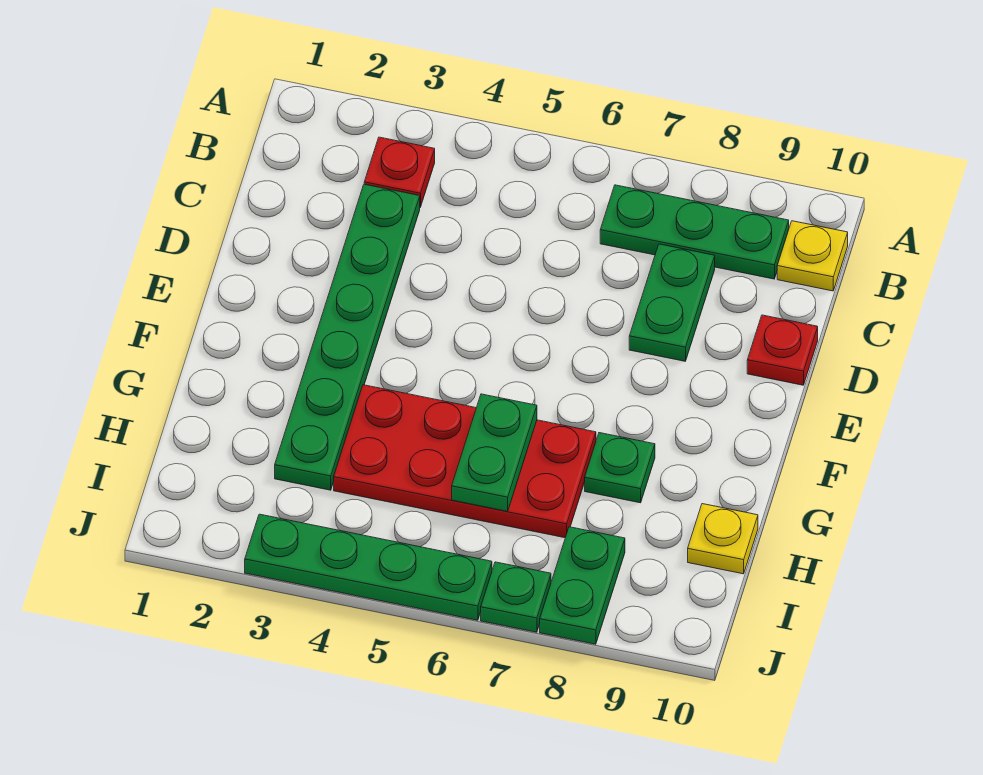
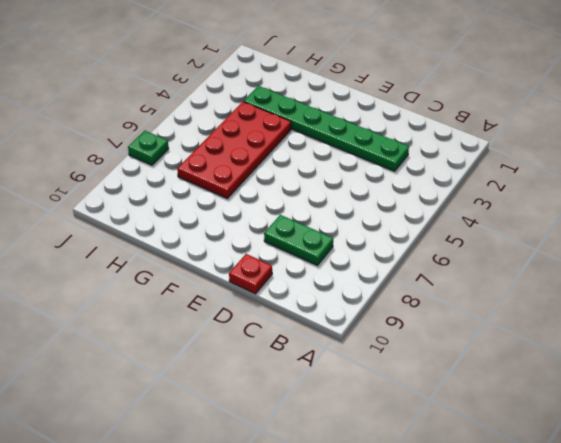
none -> red 1x1 plate [364,137,435,207]
none -> green 1x3 plate [600,185,789,279]
none -> yellow 1x1 plate [777,221,848,291]

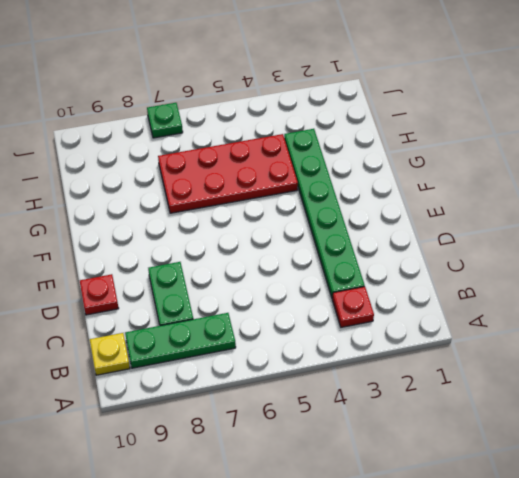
none -> green 1x1 plate [585,433,655,503]
none -> yellow 1x1 plate [688,504,758,574]
none -> green 1x2 plate [540,527,625,644]

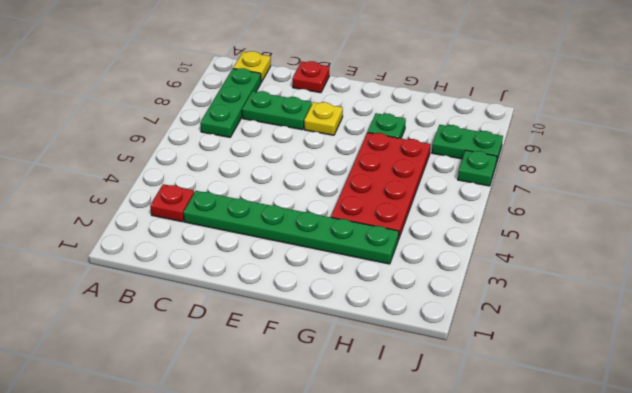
yellow 1x1 plate [304,102,343,135] -> yellow 1x1 plate moved to [688,504,758,574]
none -> green 1x4 plate [245,514,492,620]
none -> green 1x2 plate [452,394,537,511]

